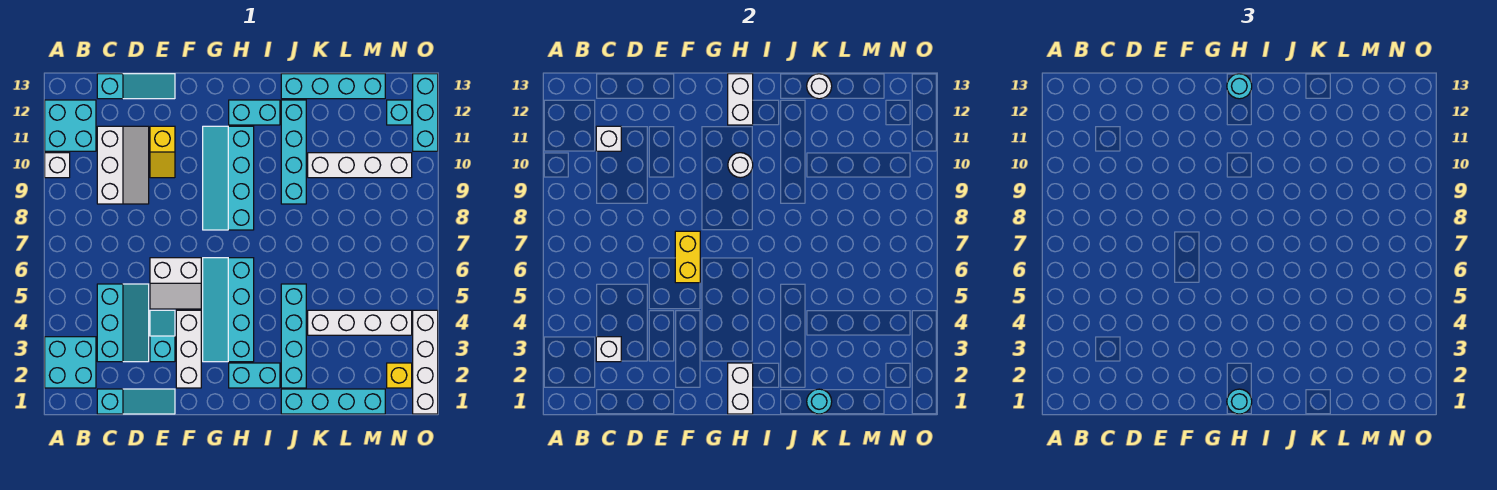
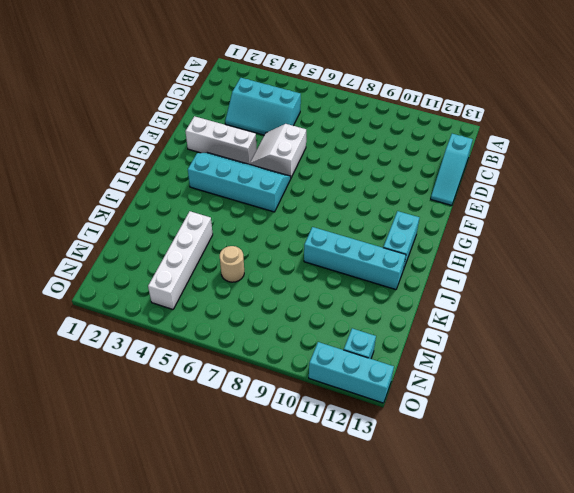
tan 1x1 round brick [220,246,244,282] -> none
none -> cyan 2x2 brick [45,337,96,388]
none -> white 1x1 brick [45,153,70,178]
none -> cyan 2x2 brick [45,100,96,151]
none -> cyan 1x3 slope [97,389,175,414]

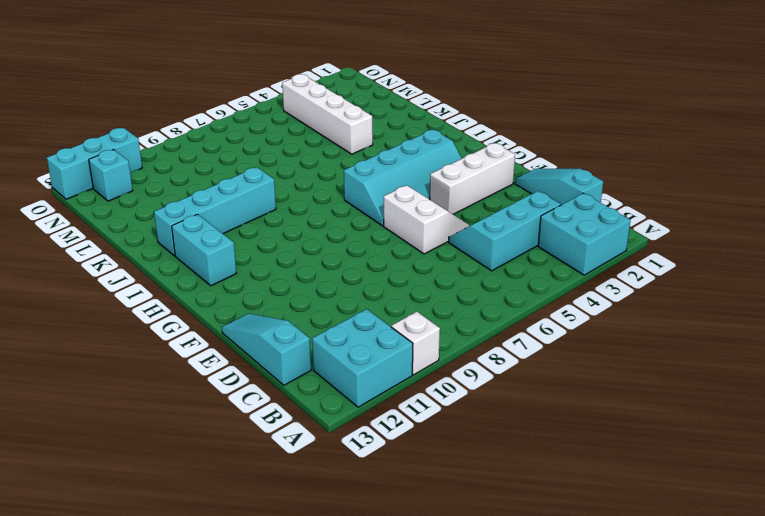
none -> white 2x3 slope [97,126,149,204]
none -> cyan 1x2 slope [150,310,175,362]
none -> yellow 1x2 slope [150,126,175,178]
none -> cyan 2x4 slope [203,126,254,230]

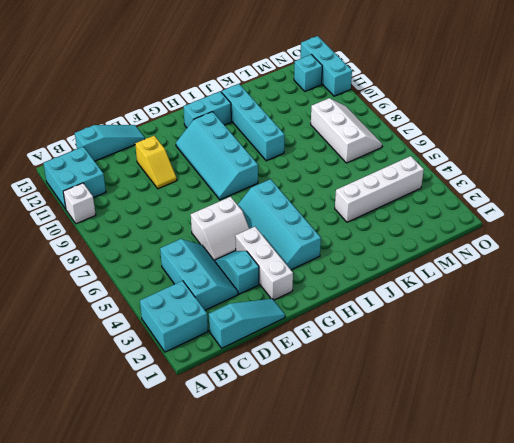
white 2x3 slope [311,98,382,163] -> white 2x3 slope moved to [97,126,149,204]
none -> cyan 1x2 brick [229,363,280,388]
none -> cyan 1x4 brick [281,389,385,414]
none -> cyan 1x4 brick [281,284,306,388]
none -> cyan 1x4 brick [281,74,385,99]

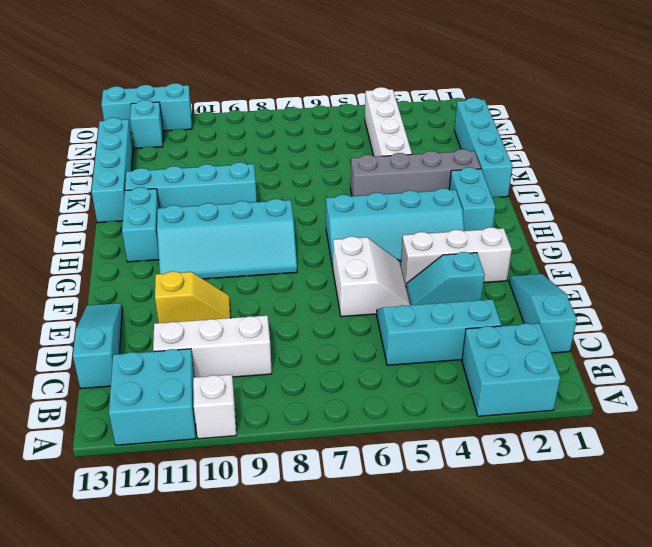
grey 1x4 brick [350,149,481,196] -> cyan 1x4 brick [281,284,306,388]
none -> white 1x4 brick [308,153,412,178]
none -> yellow 1x1 brick [387,363,412,388]
none -> white 1x4 brick [413,310,438,414]
none -> white 1x1 brick [596,337,621,362]

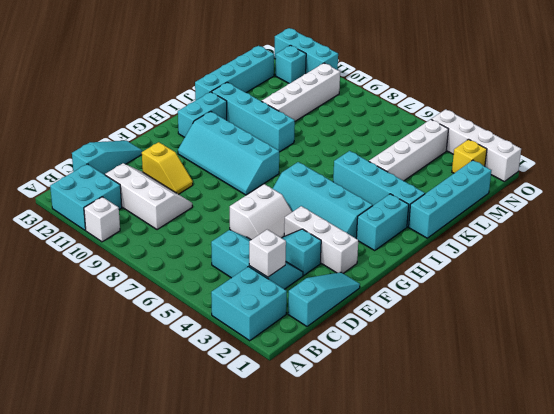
none -> white 1x1 brick [596,126,621,151]
none -> yellow 1x2 brick [675,231,700,283]
none -> white 1x2 brick [728,363,753,414]
none -> white 1x1 round brick [728,153,753,178]

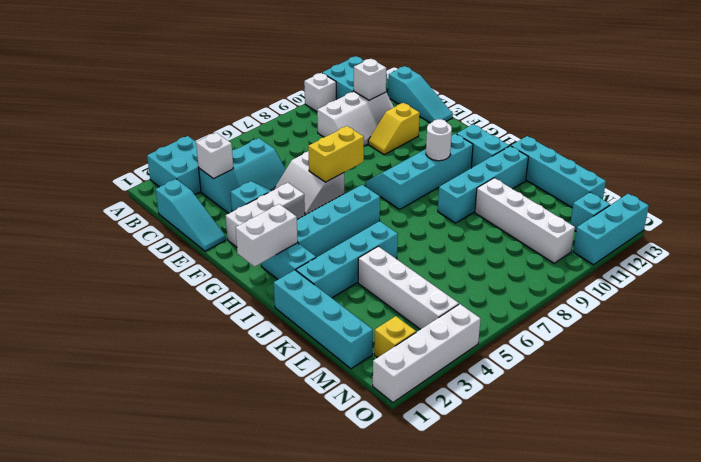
none -> white 1x2 brick [728,74,753,125]
none -> cyan 1x1 round brick [807,389,832,414]
none -> white 1x1 round brick [807,74,832,99]
none -> cyan 1x1 round brick [1227,389,1252,414]

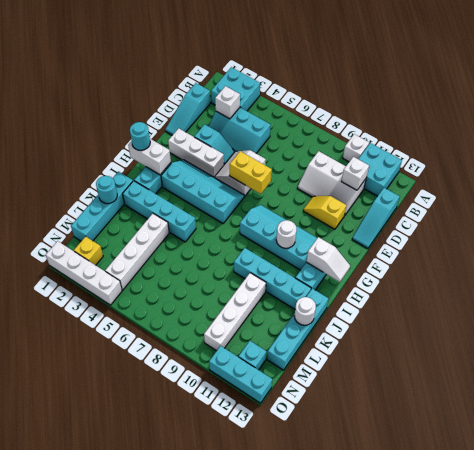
white 1x2 slope [306,237,350,282] -> white 1x2 brick [728,74,753,125]
none -> cyan 1x1 round brick [1227,74,1252,99]

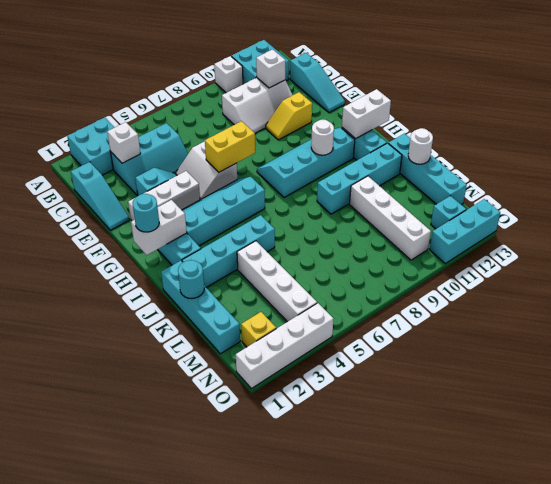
none -> cyan 1x1 round brick [1227,74,1252,99]

